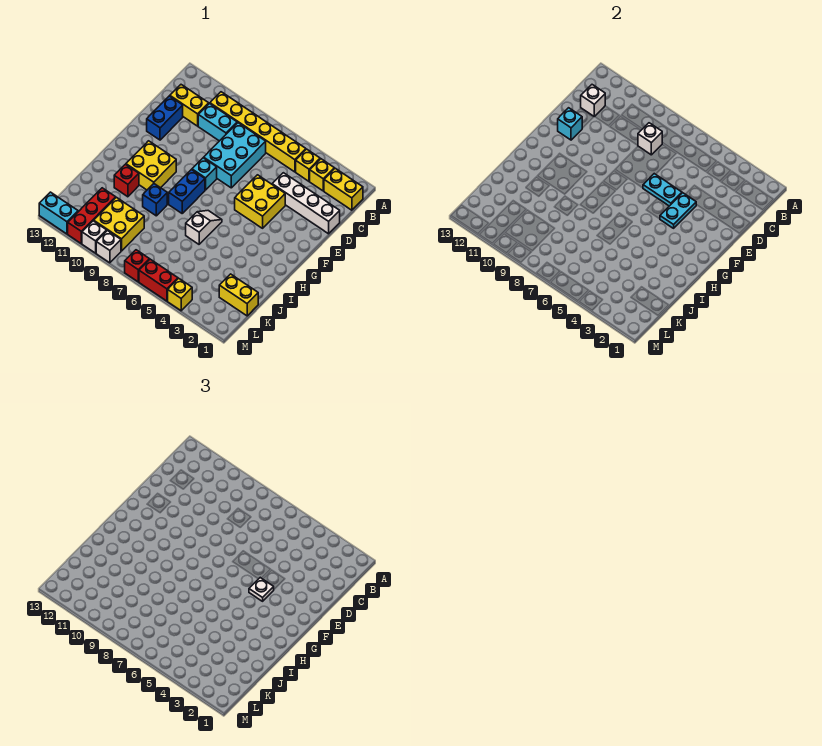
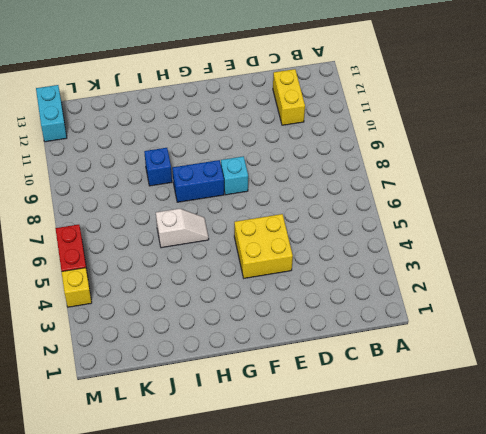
none -> yellow 1x2 brick [324,168,363,210]
none -> yellow 1x1 brick [310,159,334,191]
none -> yellow 1x1 brick [296,149,320,181]
none -> yellow 1x6 brick [210,92,306,172]

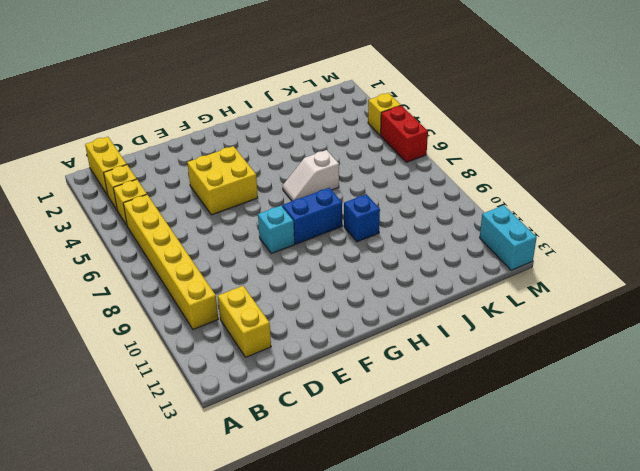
none -> cyan 2x3 brick [204,123,266,188]
none -> cyan 1x2 brick [198,104,237,141]
none -> white 1x4 brick [272,173,340,234]
none -> blue 1x2 brick [147,96,183,140]

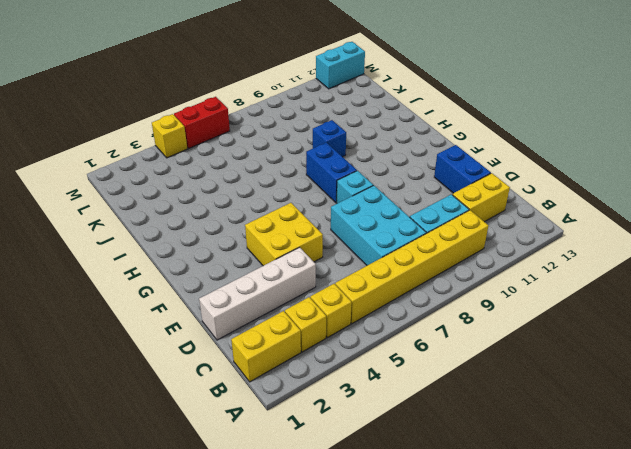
none -> yellow 2x2 brick [126,141,176,190]
none -> white 1x2 slope [186,211,222,244]
none -> red 1x1 brick [114,164,139,197]
none -> yellow 1x2 brick [219,274,258,316]

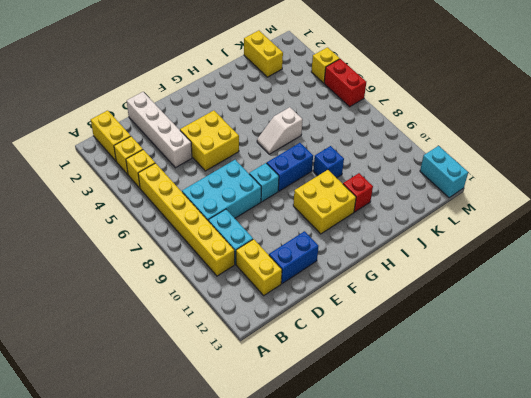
none -> yellow 2x2 brick [94,197,144,251]
none -> red 1x3 brick [68,188,116,243]
none -> red 1x1 brick [125,250,149,282]
none -> white 1x1 brick [96,231,121,263]

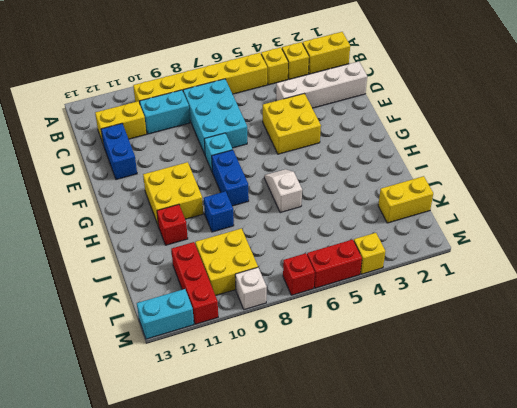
none -> white 1x1 brick [82,221,107,253]
none -> white 1x1 brick [638,123,662,155]
none -> white 1x1 brick [581,85,605,117]
none -> cyan 1x2 plate [660,193,696,228]

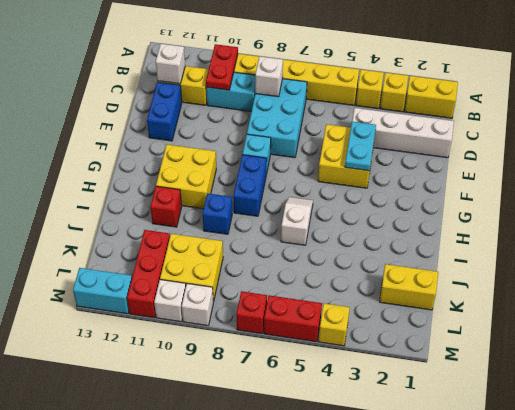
red 1x2 plate [206,44,238,90] -> none
none -> cyan 1x2 plate [643,174,682,206]
none -> cyan 1x1 brick [558,108,582,140]
none -> white 1x1 plate [249,578,274,601]

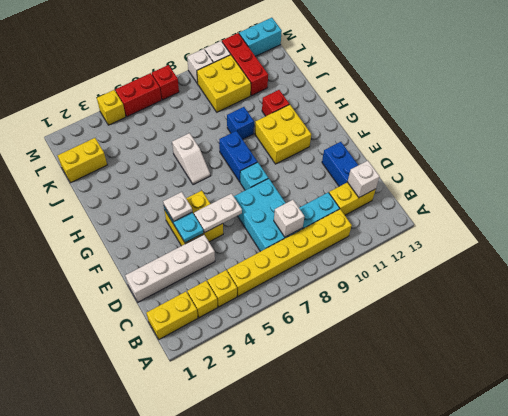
white 1x2 plate [194,194,242,233] -> cyan 1x2 plate [643,174,682,206]
none -> cyan 1x1 brick [558,108,582,140]

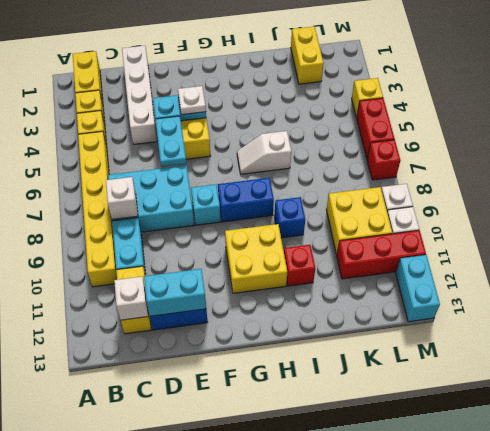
cyan 1x2 brick [144,269,206,316] -> cyan 1x1 brick [558,108,582,140]

